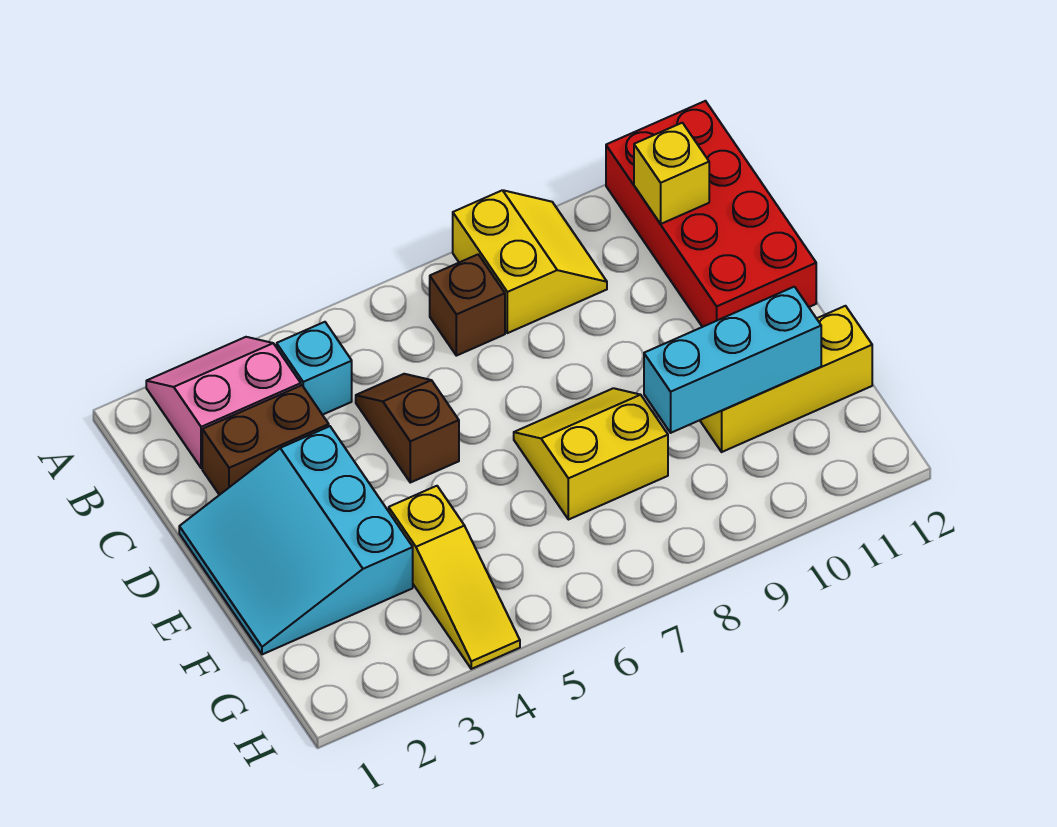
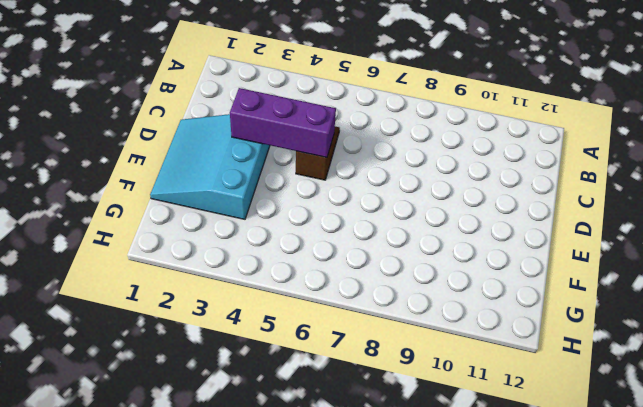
purple 1x3 brick [230,88,336,158] -> none
none -> pink 2x2 slope [146,337,301,468]
none -> yellow 2x2 slope [453,190,607,333]
none -> red 2x4 brick [606,101,816,327]

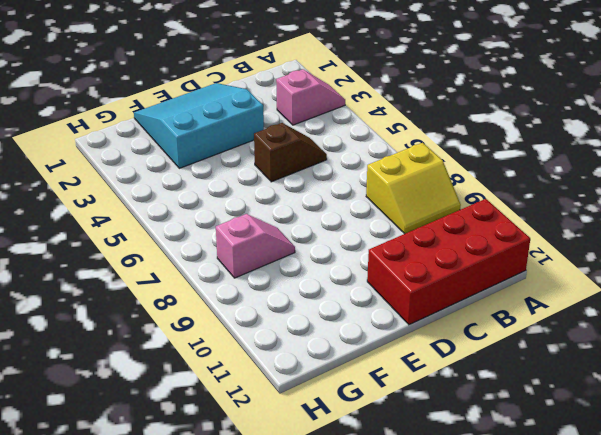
pink 1x2 slope [276,69,345,125] -> pink 2x2 slope [146,337,301,468]
pink 1x2 slope [216,214,295,278] -> yellow 2x2 slope [514,388,668,520]
none -> cyan 1x1 brick [277,322,352,415]
none -> brown 1x1 brick [430,255,505,356]
none -> brown 1x2 brick [202,385,329,495]

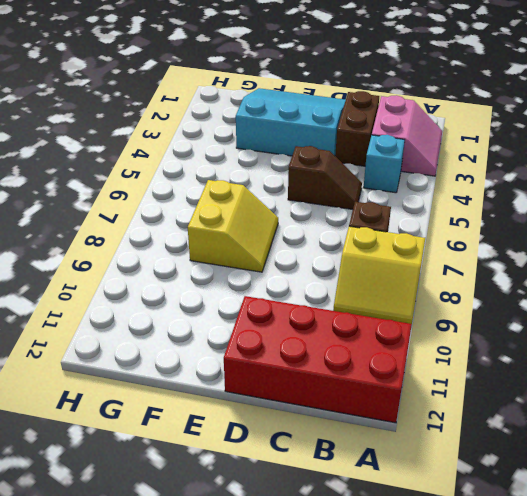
none -> yellow 1x3 slope [389,486,520,669]
none -> yellow 1x3 brick [700,306,872,452]
none -> yellow 1x1 brick [634,123,709,224]

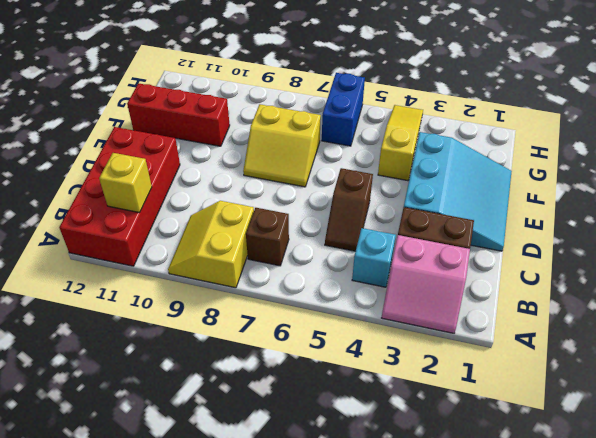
red 1x3 brick [127,83,230,146] -> yellow 1x3 brick [700,306,872,452]
blue 1x2 brick [322,73,365,146] -> none
none -> cyan 1x3 brick [644,287,821,433]

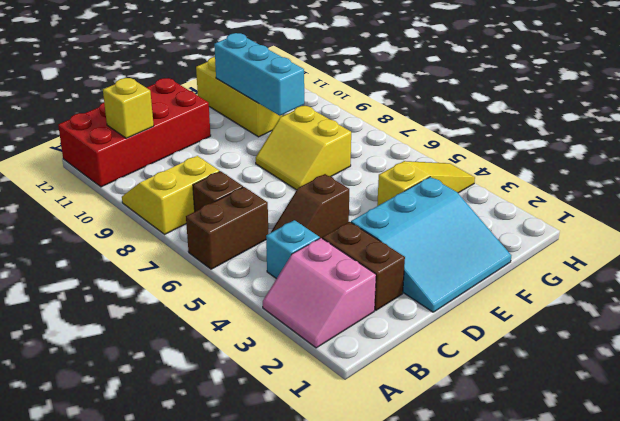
brown 1x2 brick [186,187,268,269] -> none

